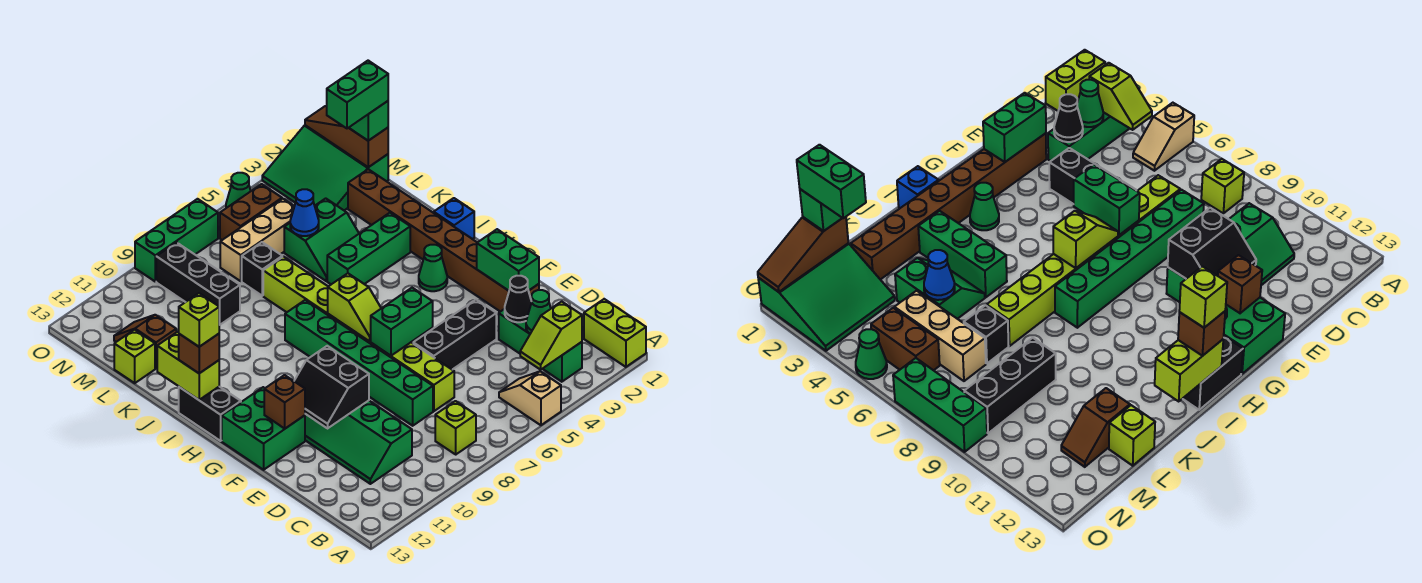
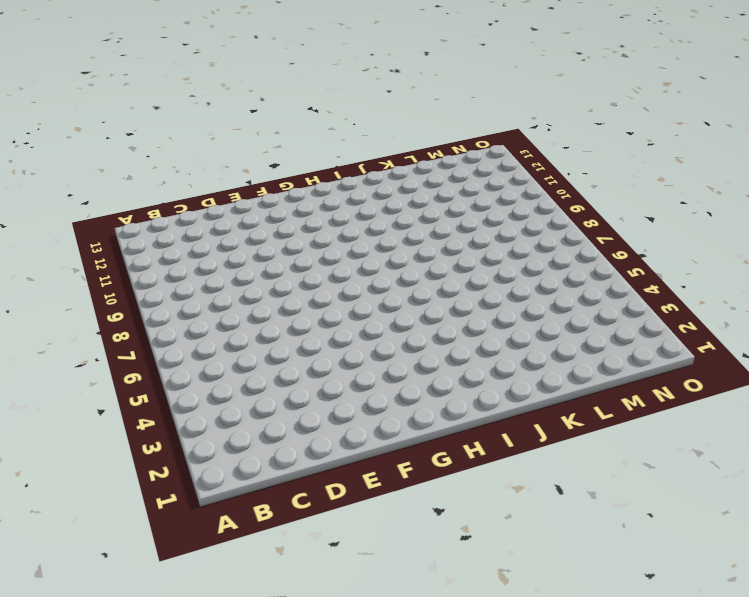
none -> lime 1x2 brick [584,299,646,367]
none -> tan 1x2 slope [499,371,561,425]
none -> green 1x3 brick [499,309,582,382]
none -> lime 1x1 brick [435,401,476,454]

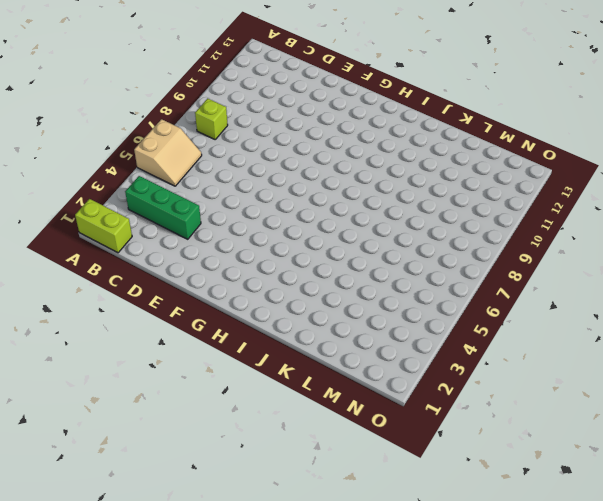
tan 2x2 slope [134,119,202,186] -> tan 1x2 slope [499,371,561,425]
none -> green 2x4 slope [305,401,412,484]
none -> lime 1x8 brick [263,257,454,411]
none -> green 1x6 brick [285,300,433,426]
none -> brown 1x8 brick [348,169,539,312]

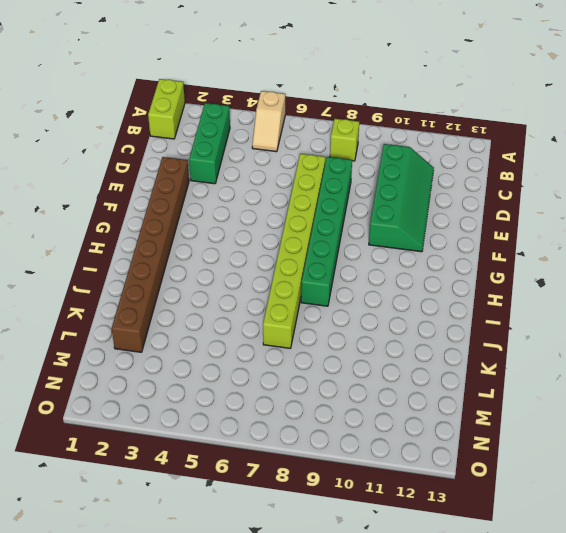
none -> black 1x3 brick [413,300,496,370]
none -> green 2x2 brick [222,387,305,470]
none -> green 1x1 cone [419,245,447,291]
none -> black 1x2 brick [179,387,241,441]

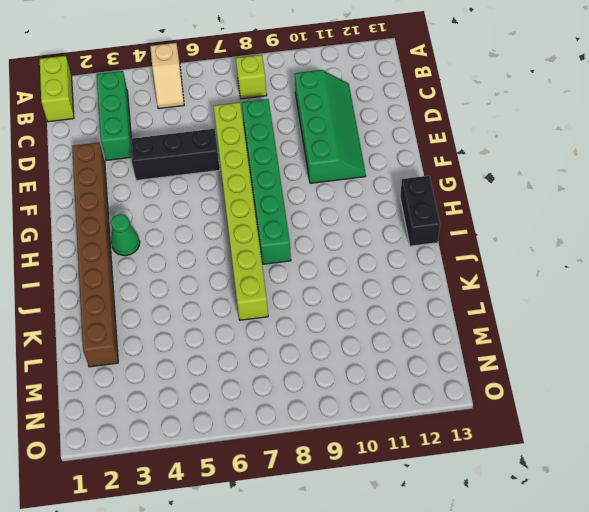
none -> green 2x2 brick [222,387,305,470]
none -> blue 1x1 brick [434,198,474,239]
none -> green 1x3 brick [327,213,410,284]
none -> green 2x2 slope [284,198,359,281]

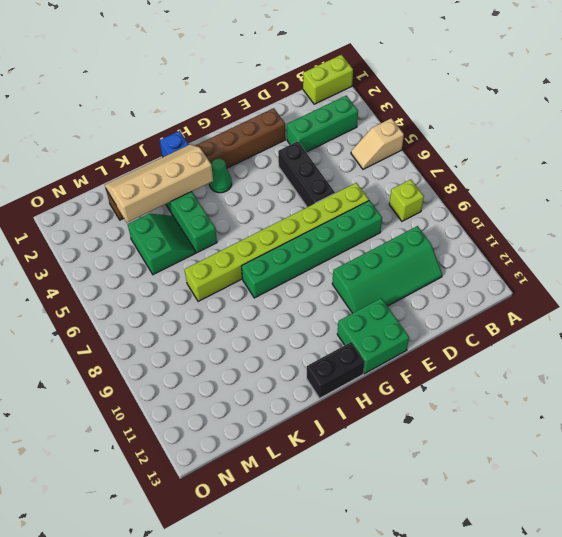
tan 2x4 slope [105,144,213,223] -> none
none -> black 1x1 brick [242,242,282,296]
none -> black 1x3 brick [156,242,240,325]
none -> brown 1x2 slope [114,315,176,369]
none -> lime 1x1 brick [114,330,155,383]

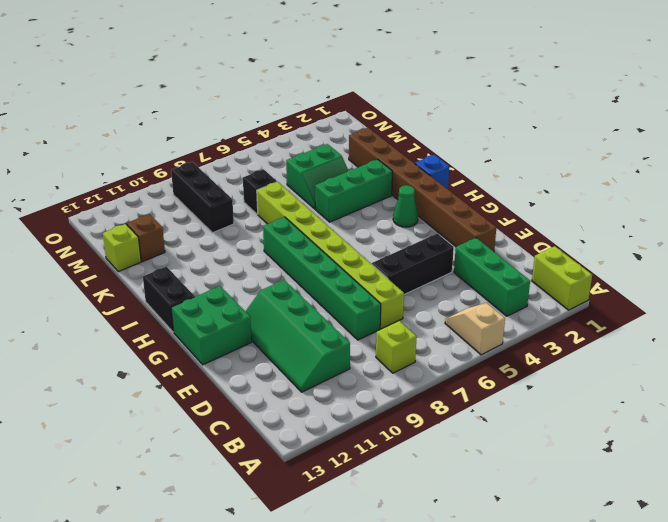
none -> green 3x3 slope [262,125,388,210]
none -> tan 1x3 brick [220,199,294,281]
none -> brown 1x2 brick [220,184,282,240]
none -> green 1x1 cone [226,173,251,208]

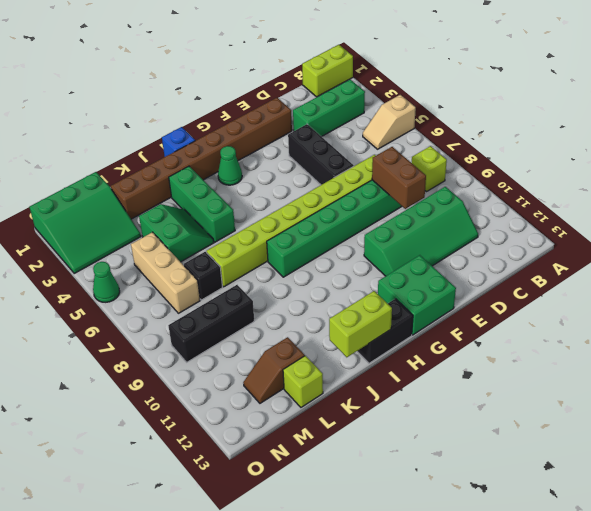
brown 1x2 brick [372,147,426,209] -> brown 1x2 brick moved to [220,184,282,240]
none -> green 1x3 brick [135,199,218,281]
none -> lime 1x2 slope [520,302,582,370]
none -> green 1x1 cone [526,290,551,334]
none -> black 1x1 cone [505,276,532,322]

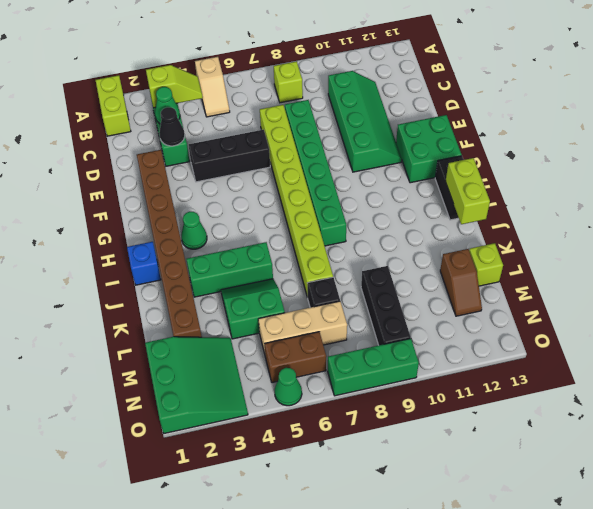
none -> green 1x2 brick [477,229,539,291]
none -> black 2x2 slope [294,346,369,428]
none -> green 1x2 brick [371,288,433,356]
none -> brown 1x1 brick [264,375,305,429]

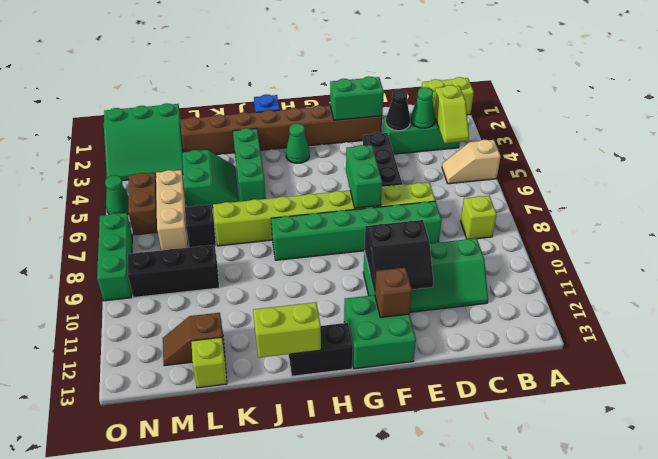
none -> lime 1x2 slope [328,273,381,341]
none -> blue 1x1 cone [290,189,319,236]
none -> brown 1x3 slope [305,106,388,167]
none -> brown 1x1 brick [179,334,219,373]

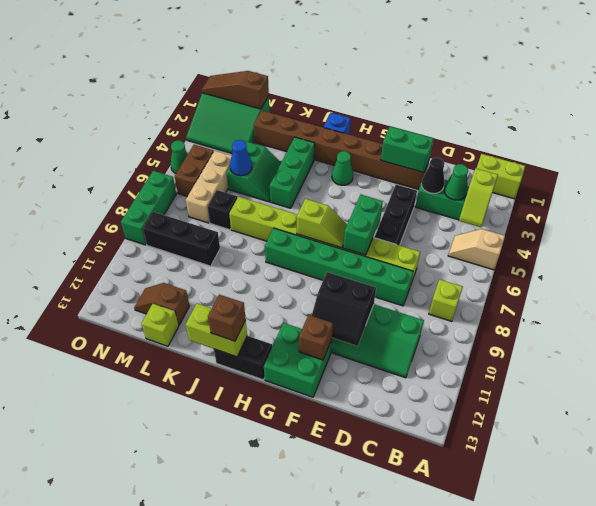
none -> green 1x1 brick [349,101,388,141]
none -> lime 1x1 brick [179,293,219,347]
none -> green 1x2 brick [327,61,388,128]

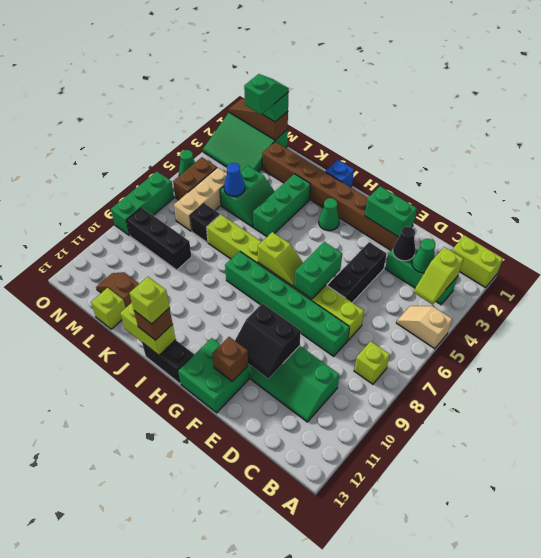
green 1x2 slope [244,74,289,115] -> green 1x2 brick [327,61,388,128]

